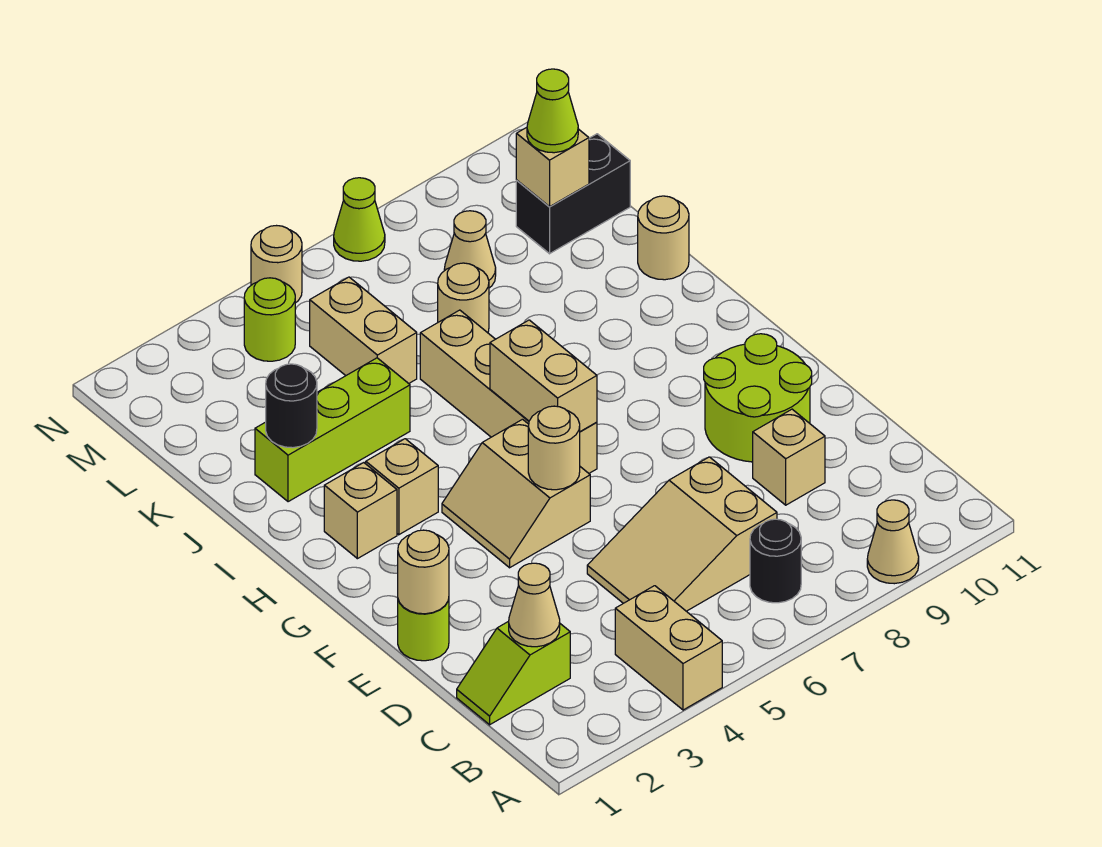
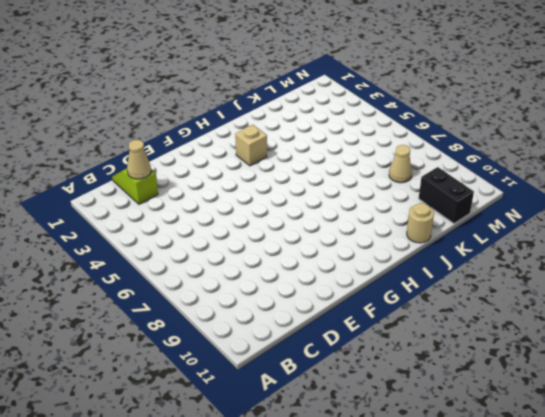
none -> tan 1x2 brick [615,586,722,710]
none -> tan 1x1 cone [867,500,919,584]
none -> black 1x1 round brick [750,519,801,603]

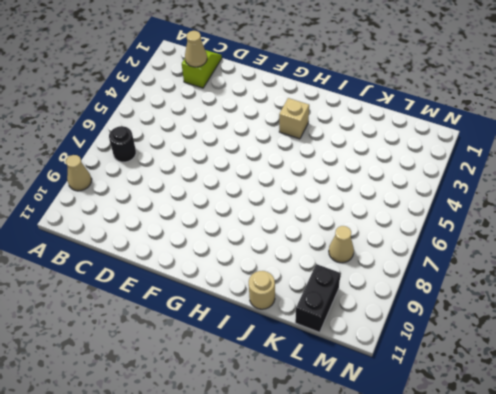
none -> tan 1x2 brick [615,586,722,710]
none -> tan 2x3 slope [587,457,777,611]
none -> tan 1x1 brick [753,409,825,505]

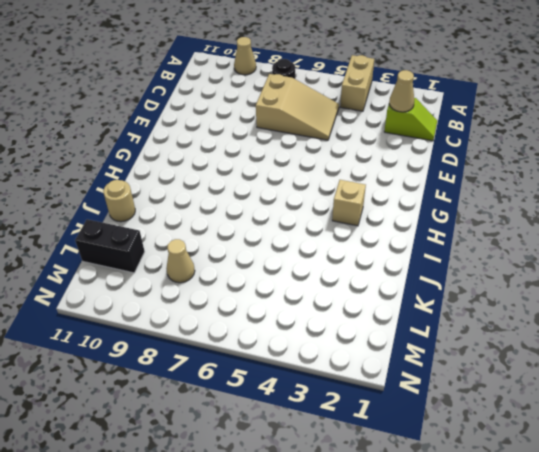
none -> tan 1x1 brick [753,409,825,505]
none -> lime 1x1 round brick [398,599,449,661]
none -> lime 2x2 round brick [704,334,812,462]

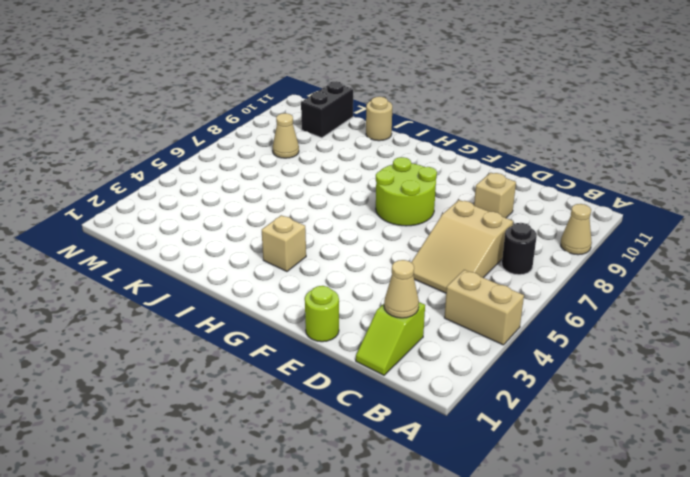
lime 2x2 round brick [376,157,437,226] -> lime 2x2 round brick moved to [704,334,812,462]
none -> tan 2x2 slope [442,419,590,568]
none -> tan 1x4 brick [420,310,597,473]
none -> tan 1x1 brick [324,463,397,559]

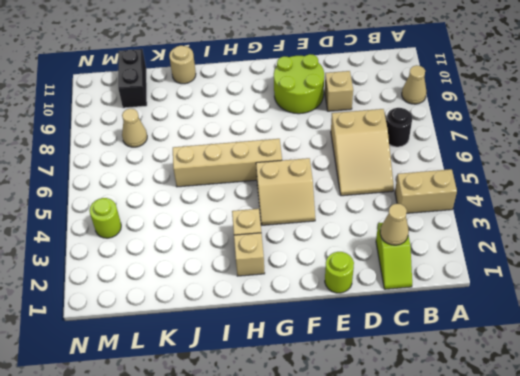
none -> lime 1x3 brick [255,358,410,502]
none -> tan 1x2 brick [310,277,417,383]
none -> tan 1x1 round brick [438,263,489,333]

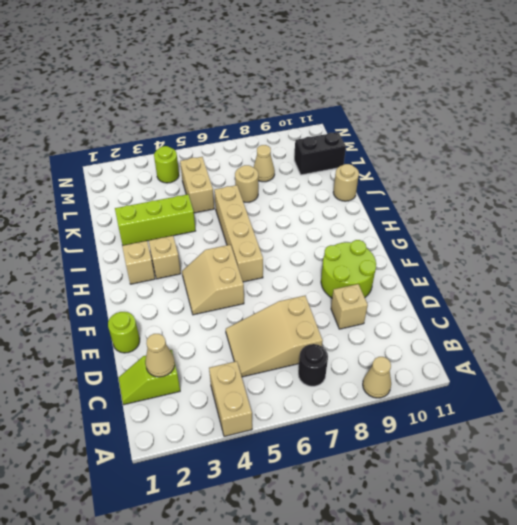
none -> tan 1x1 round brick [251,226,302,303]
none -> lime 1x1 cone [334,178,385,261]
none -> tan 1x1 round brick [398,530,449,614]

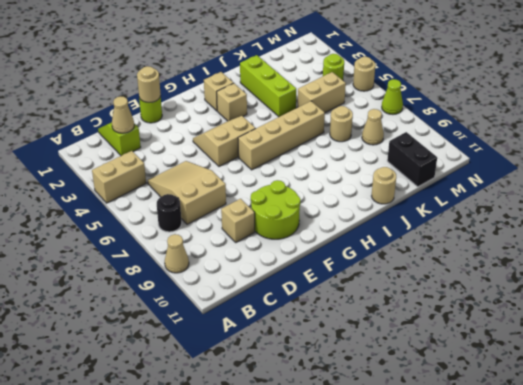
none -> tan 1x1 round brick [528,406,580,490]
none -> tan 1x2 brick [490,320,597,431]
none -> black 1x1 round brick [266,364,317,448]

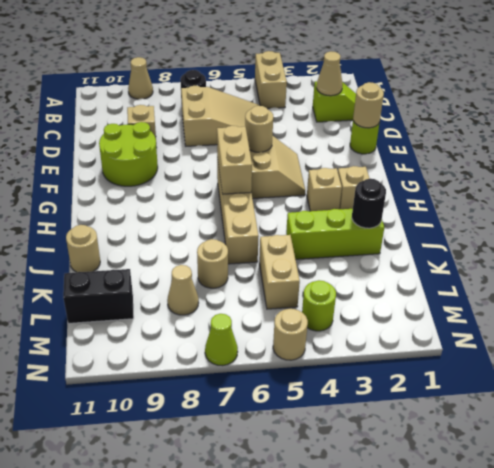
none -> tan 1x1 brick [516,127,589,207]
none -> lime 1x1 cone [527,69,578,153]

